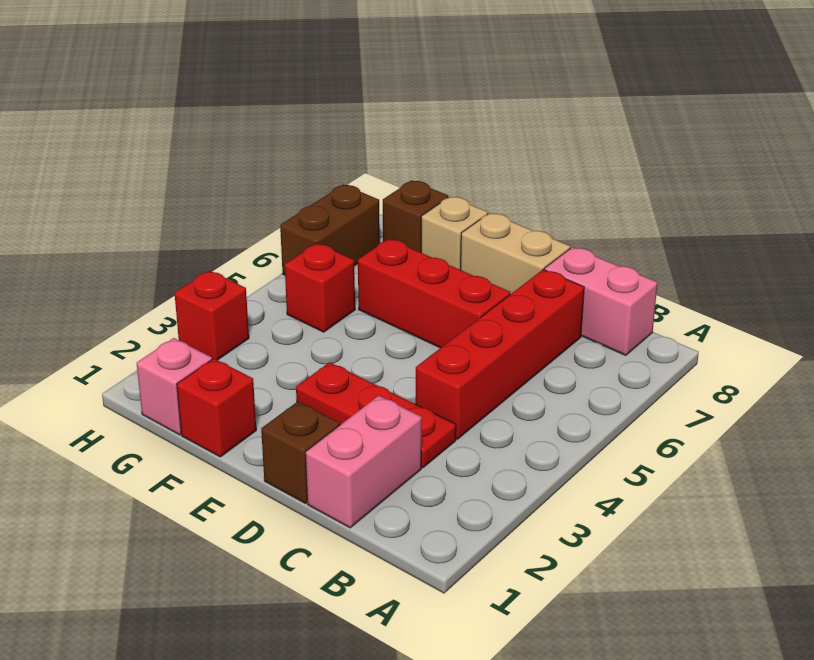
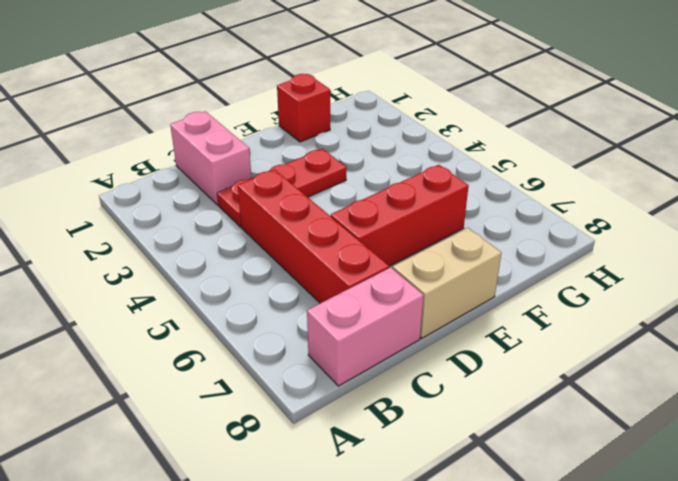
none -> brown 1x1 brick [261,402,340,503]
none -> tan 1x1 brick [421,196,488,270]
none -> pink 1x1 brick [137,338,212,435]

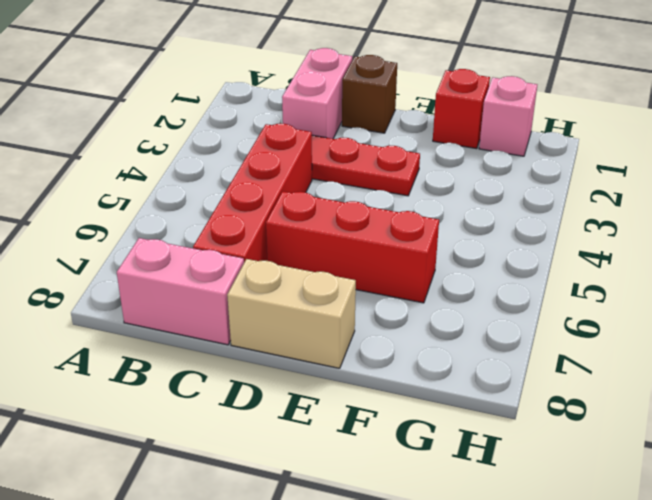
none -> tan 1x1 brick [421,196,488,270]
none -> red 1x1 brick [285,243,355,332]
none -> brown 1x1 brick [383,180,448,252]

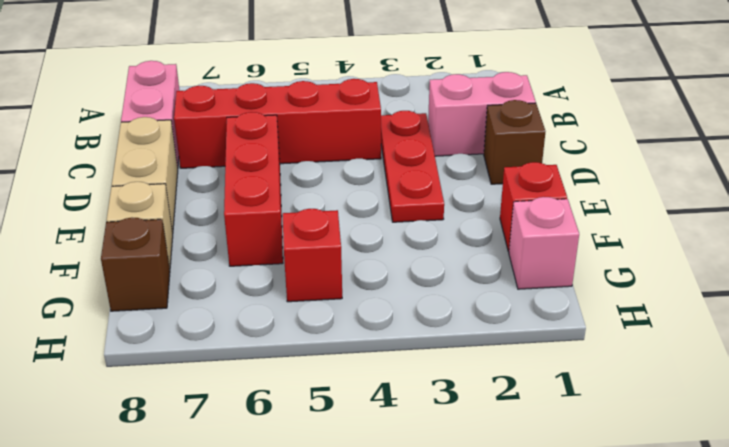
none -> red 1x1 brick [175,270,249,360]
none -> brown 1x2 brick [280,185,380,275]

